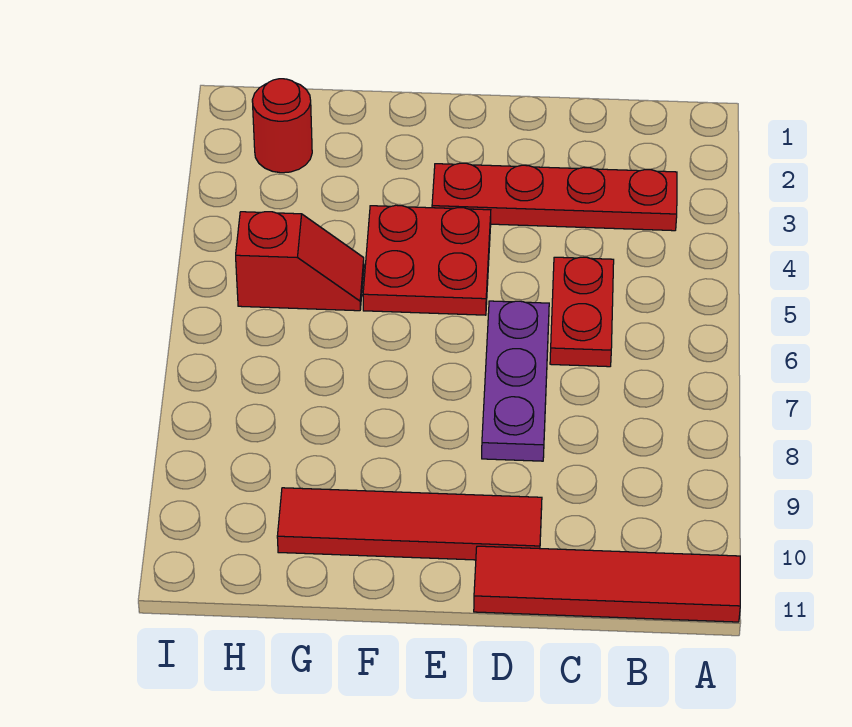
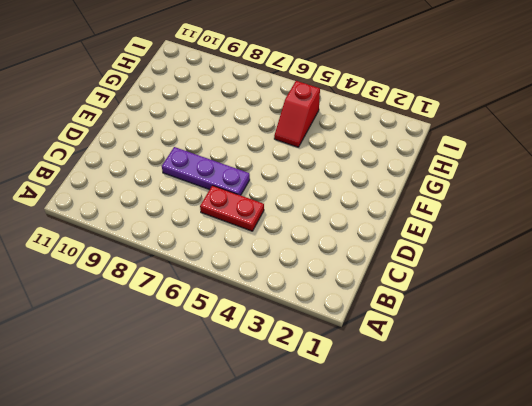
none -> red 1x4 tile [474,546,740,622]
none -> red 1x4 plate [432,163,677,231]

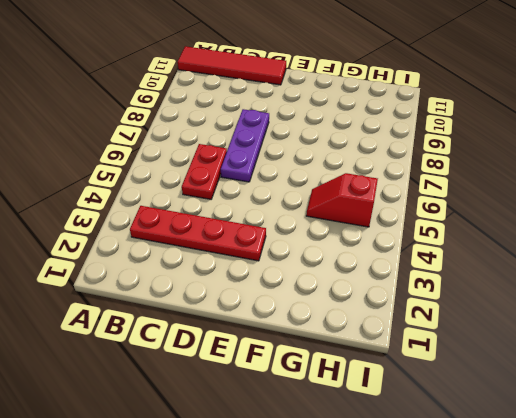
none -> red 1x4 tile [277,488,542,560]
none -> red 2x2 plate [363,205,491,315]

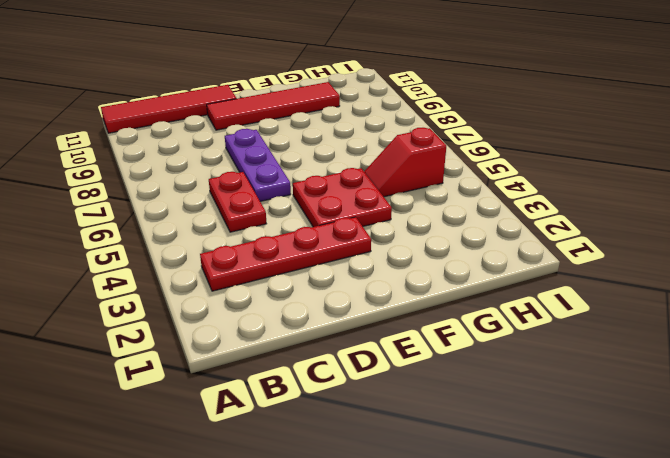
none -> red 1x1 round brick [252,79,312,173]

